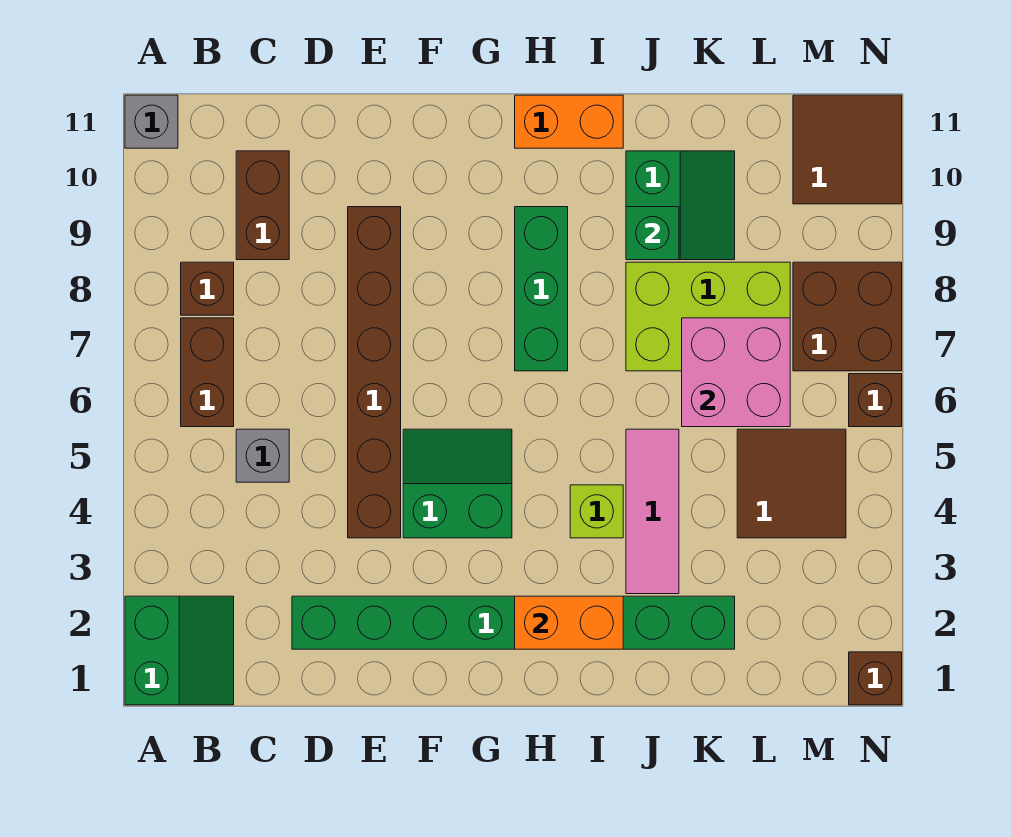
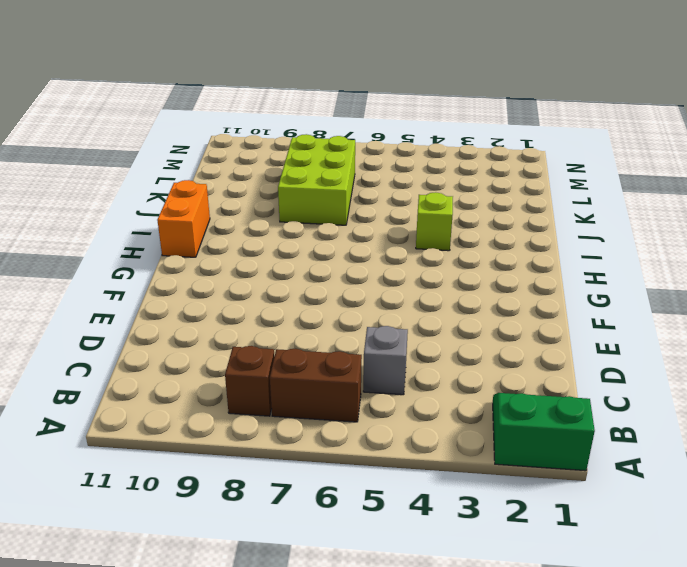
none -> grey 1x1 brick [125,95,178,148]
none -> brown 1x2 brick [236,151,289,260]
none -> green 1x8 brick [292,596,735,649]

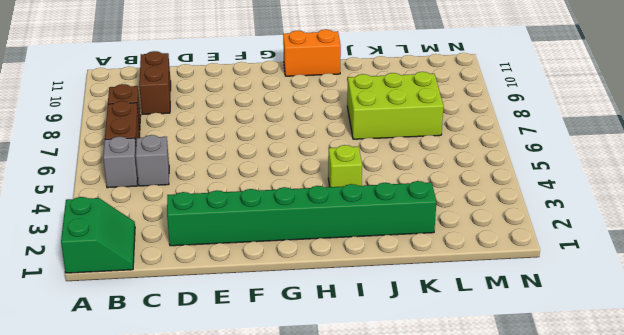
grey 1x1 brick [103,137,138,188] -> grey 1x1 brick moved to [125,95,178,148]
none -> brown 1x6 brick [348,207,401,538]
none -> green 2x2 slope [403,429,512,538]
none -> green 1x3 brick [515,207,568,371]

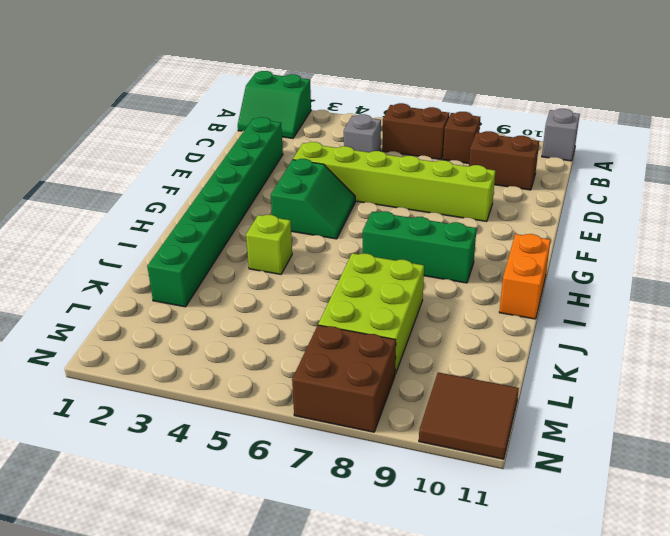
lime 1x6 brick [293,142,495,222] -> brown 1x6 brick [348,207,401,538]
none -> pink 1x3 tile [626,429,679,594]
none -> green 2x2 slope [626,151,735,260]
none -> brown 2x2 tile [737,429,846,538]

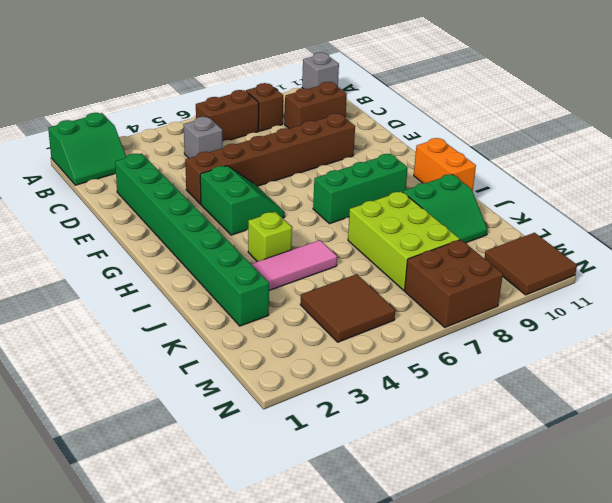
none -> brown 1x1 brick [849,652,902,705]
none -> brown 1x1 brick [849,374,902,427]
none -> orange 1x2 brick [515,596,623,649]

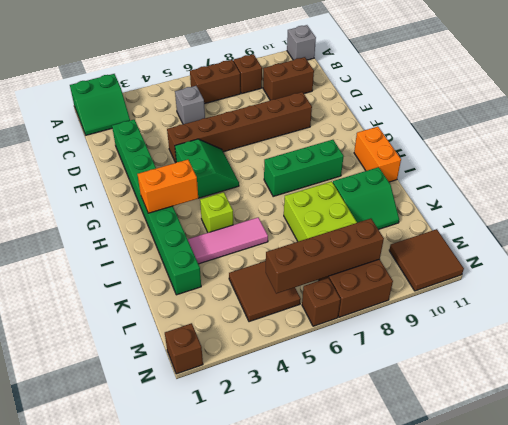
orange 1x2 brick [138,160,198,213] -> orange 1x2 brick turned to [515,596,623,649]
brown 1x4 brick [266,219,384,294] -> none
none -> green 1x1 brick [626,207,679,260]
none -> pink 2x2 brick [682,318,790,427]

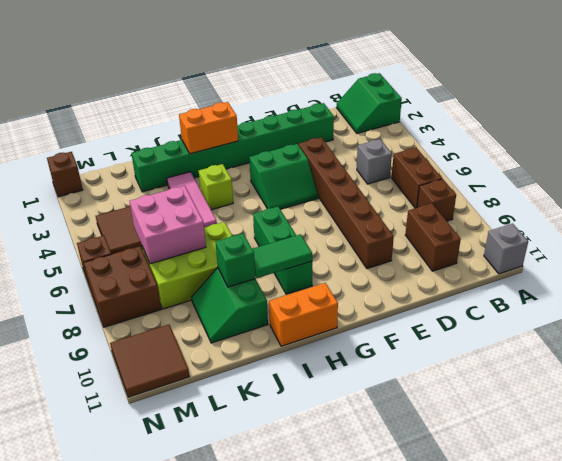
green 1x2 tile [252,234,312,278] -> none

